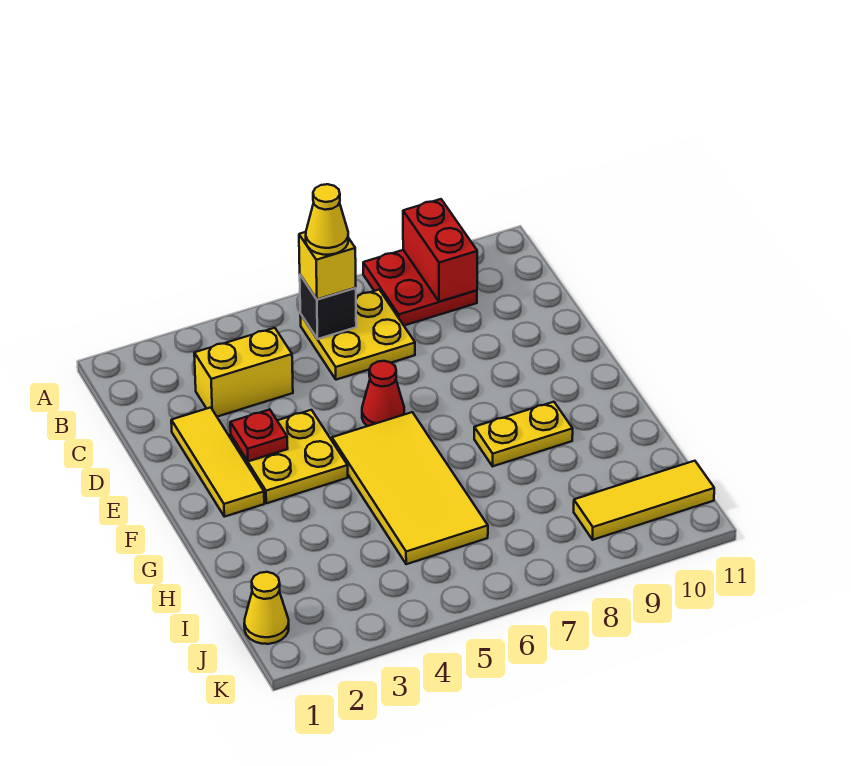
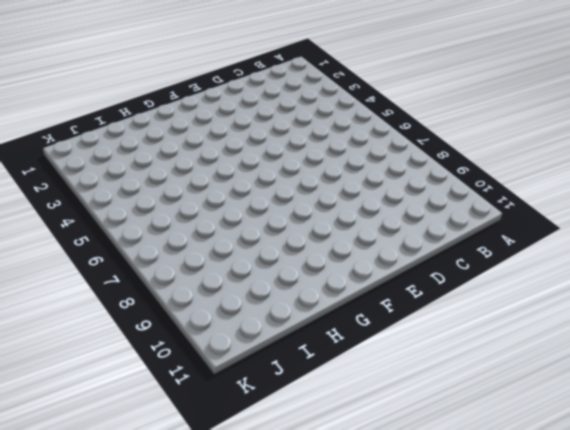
none -> red 2x2 plate [363,250,477,326]
none -> yellow 2x2 plate [300,290,415,380]
none -> yellow 1x2 brick [194,328,293,417]

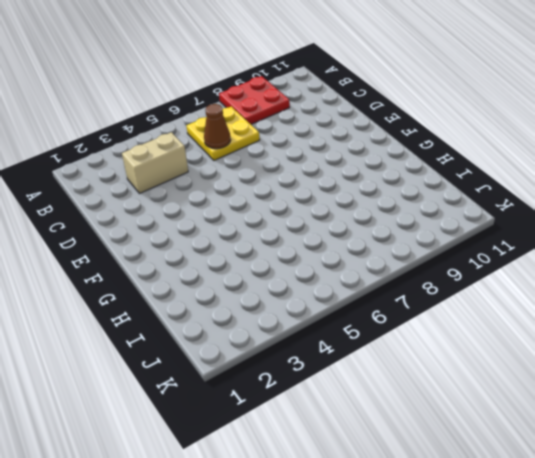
tan 1x2 brick [122,132,188,194] -> yellow 1x2 brick [194,328,293,417]
brown 1x1 cone [204,104,231,149] -> none
none -> yellow 1x3 tile [171,407,264,517]
none -> yellow 2x2 plate [231,410,348,503]
none -> red 1x1 cone [362,361,404,426]

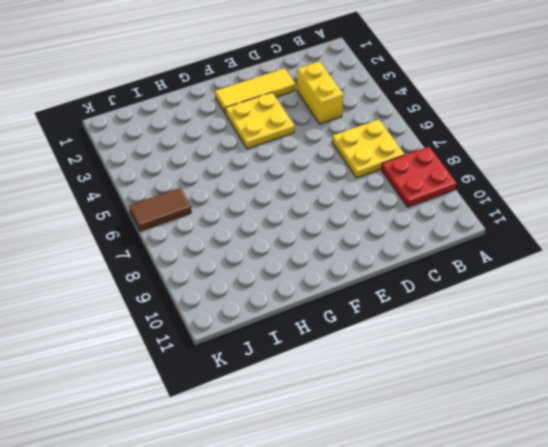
brown 1x2 tile [129,188,191,231] -> none
none -> red 1x1 cone [362,361,404,426]
none -> yellow 2x4 tile [332,412,488,564]
none -> yellow 1x2 plate [474,402,573,466]

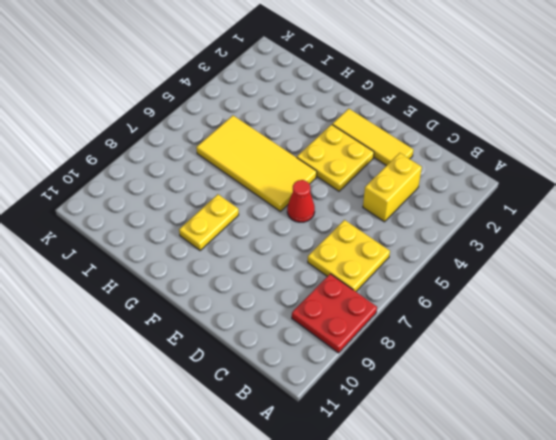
none -> yellow 1x1 cone [244,572,289,644]
none -> yellow 1x3 tile [574,461,714,540]
none -> red 1x2 brick [403,199,477,302]

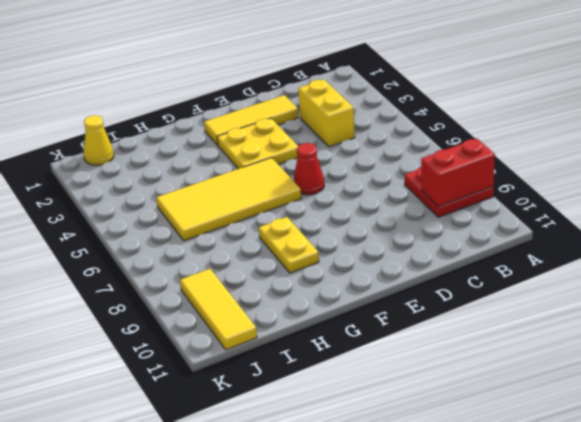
none -> yellow 2x2 plate [300,290,415,380]
none -> black 1x1 brick [300,275,356,339]
none -> red 1x1 plate [230,409,288,461]

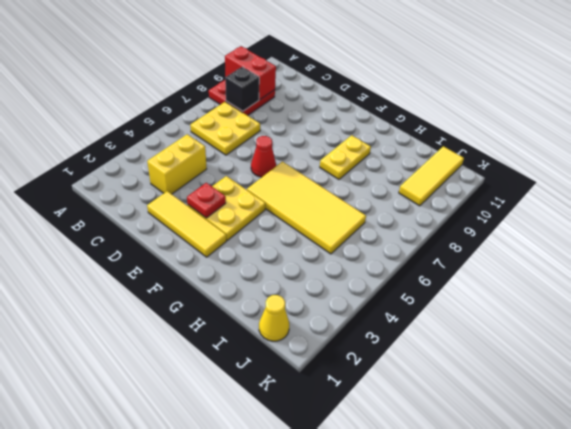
black 1x1 brick [225,67,259,111] -> black 1x1 brick moved to [300,275,356,339]
none -> yellow 1x1 brick [299,232,356,299]
none -> yellow 1x1 cone [306,184,348,255]

